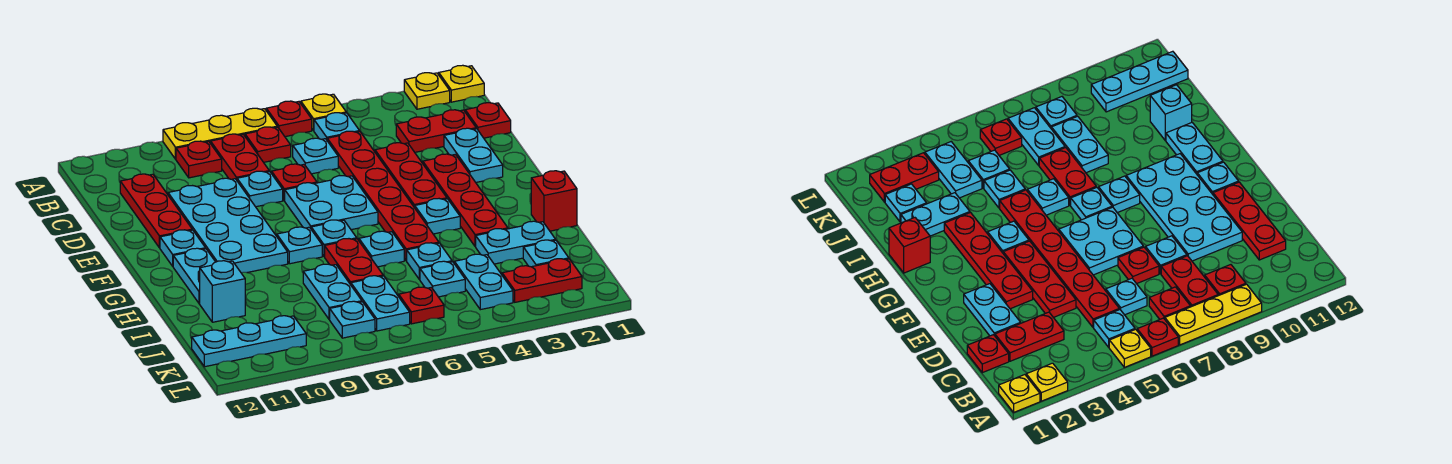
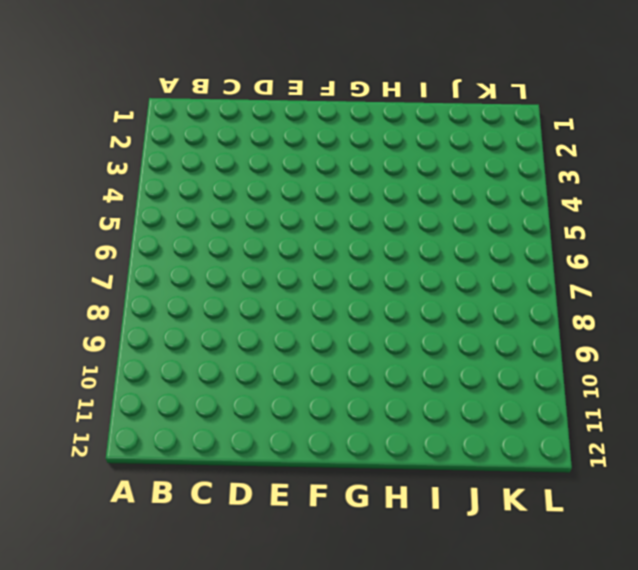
none -> yellow 1x1 plate [439,65,484,102]
none -> yellow 1x1 plate [404,73,450,109]
none -> yellow 1x1 plate [301,94,346,131]
none -> red 1x1 plate [266,101,312,137]

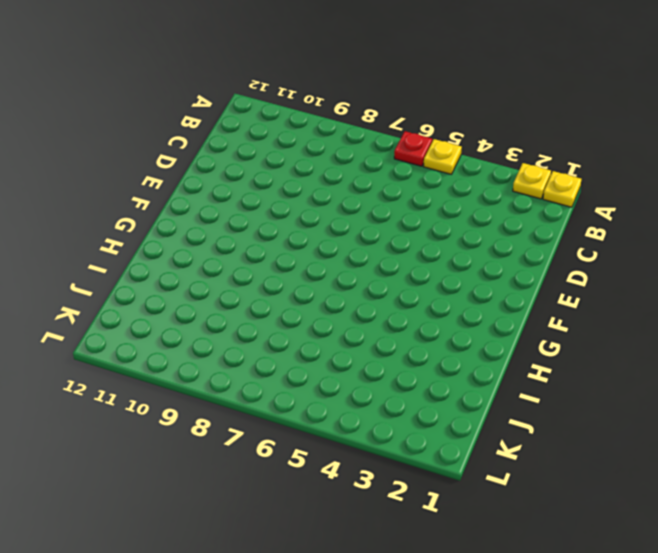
none -> yellow 1x3 plate [163,108,277,159]
none -> cyan 1x1 plate [314,113,360,140]
none -> red 1x1 plate [245,127,291,162]
none -> red 1x2 plate [211,134,269,180]

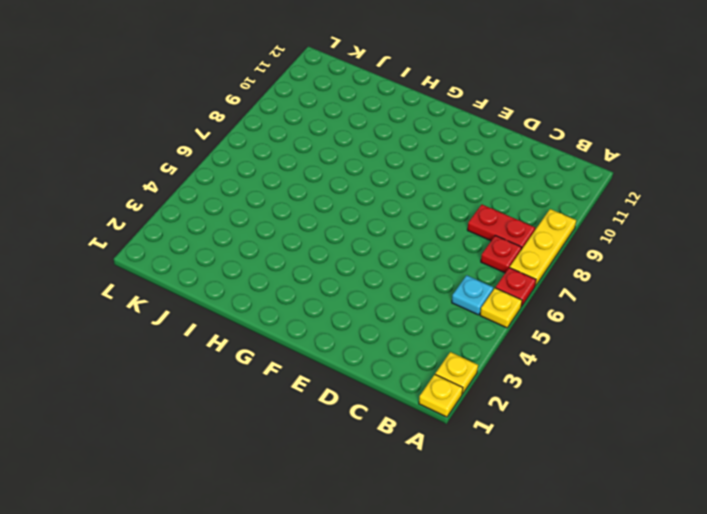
none -> red 1x1 plate [176,141,222,178]
none -> red 1x1 plate [465,103,511,138]
none -> red 1x2 plate [396,110,476,152]
none -> red 1x6 plate [327,131,439,261]

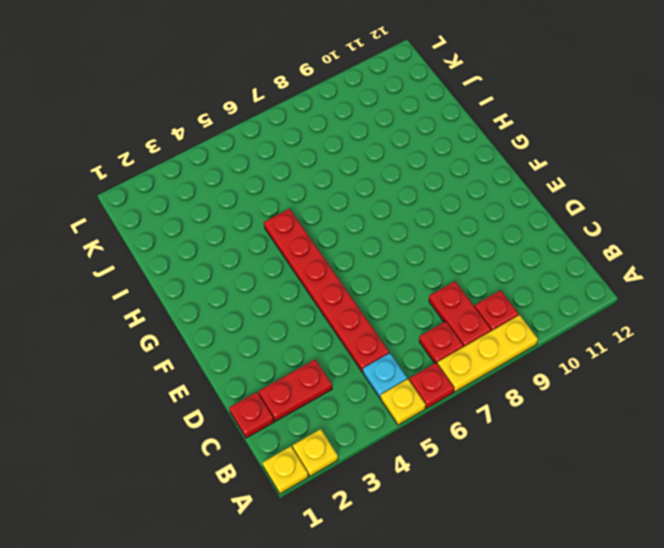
none -> cyan 1x1 plate [293,138,338,174]
none -> red 1x3 plate [120,174,192,248]
none -> cyan 1x2 plate [444,128,503,182]
none -> red 1x3 plate [375,143,447,208]

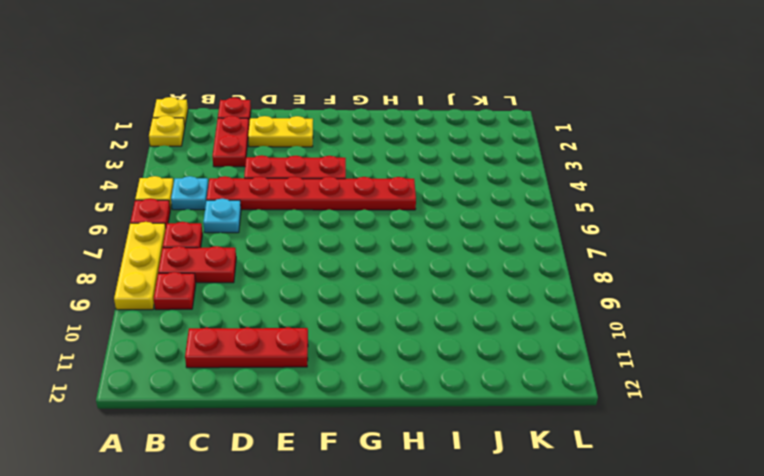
yellow 1x2 plate [248,116,313,147] -> cyan 1x2 plate [444,128,503,182]
none -> red 1x1 plate [272,164,317,201]
none -> cyan 1x1 plate [237,171,283,207]
none -> cyan 2x4 plate [168,178,288,273]
none -> red 1x4 plate [423,154,508,247]

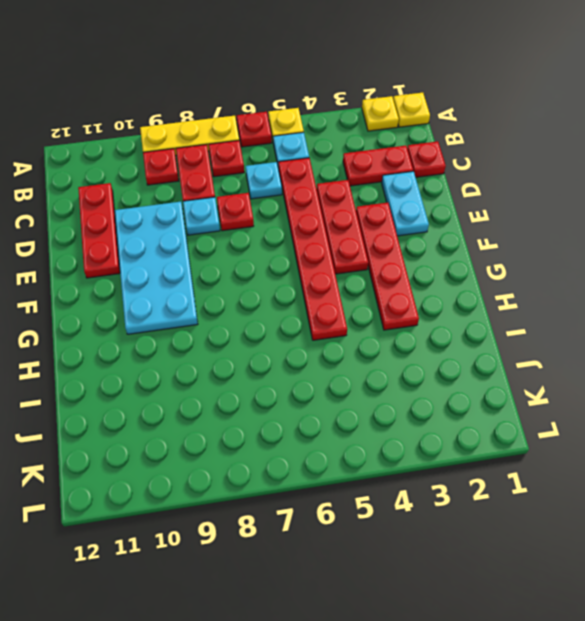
none -> cyan 2x2 plate [285,176,378,230]
none -> cyan 1x1 plate [160,230,206,266]
none -> cyan 1x1 plate [415,199,460,234]
none -> cyan 1x1 plate [311,220,357,257]

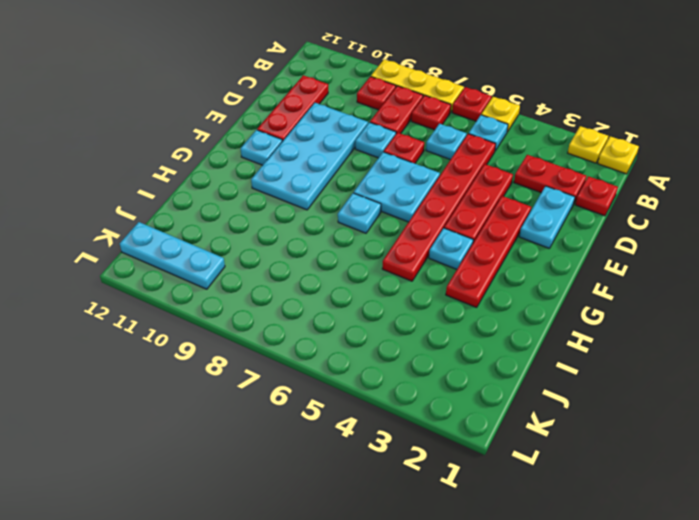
none -> cyan 1x1 plate [277,227,322,264]
none -> cyan 1x2 plate [173,248,215,304]
none -> red 1x1 brick [531,171,577,231]
none -> cyan 1x1 plate [359,231,404,267]

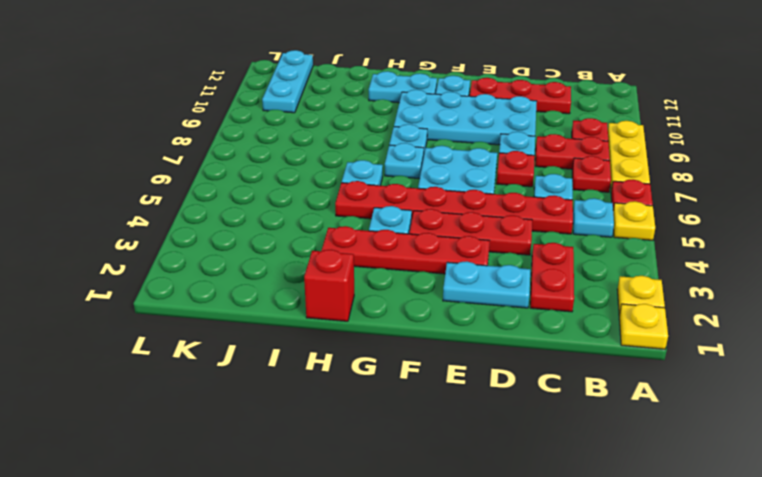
none -> red 1x1 plate [465,103,511,138]
none -> red 1x2 plate [325,239,383,285]
none -> cyan 1x2 plate [476,221,556,264]
none -> cyan 1x1 plate [407,243,452,280]

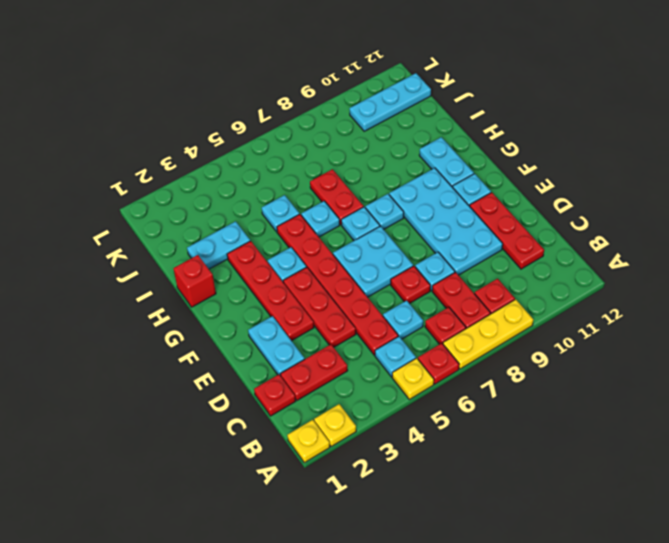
none -> cyan 1x2 plate [303,264,362,320]
none -> cyan 1x1 brick [200,261,245,322]
none -> cyan 1x1 plate [523,240,569,267]
none -> cyan 1x2 plate [454,254,513,310]

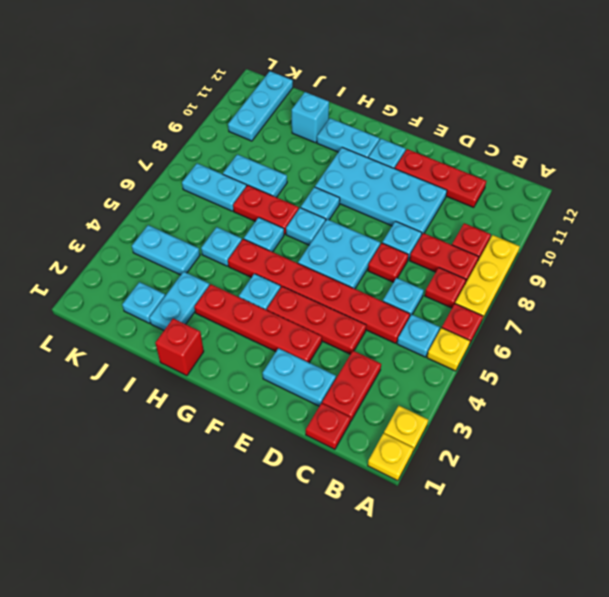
none -> cyan 1x1 plate [420,261,465,297]
none -> red 1x2 plate [502,259,582,302]
none -> red 1x1 plate [399,287,444,324]
none -> cyan 1x1 plate [330,301,375,338]

